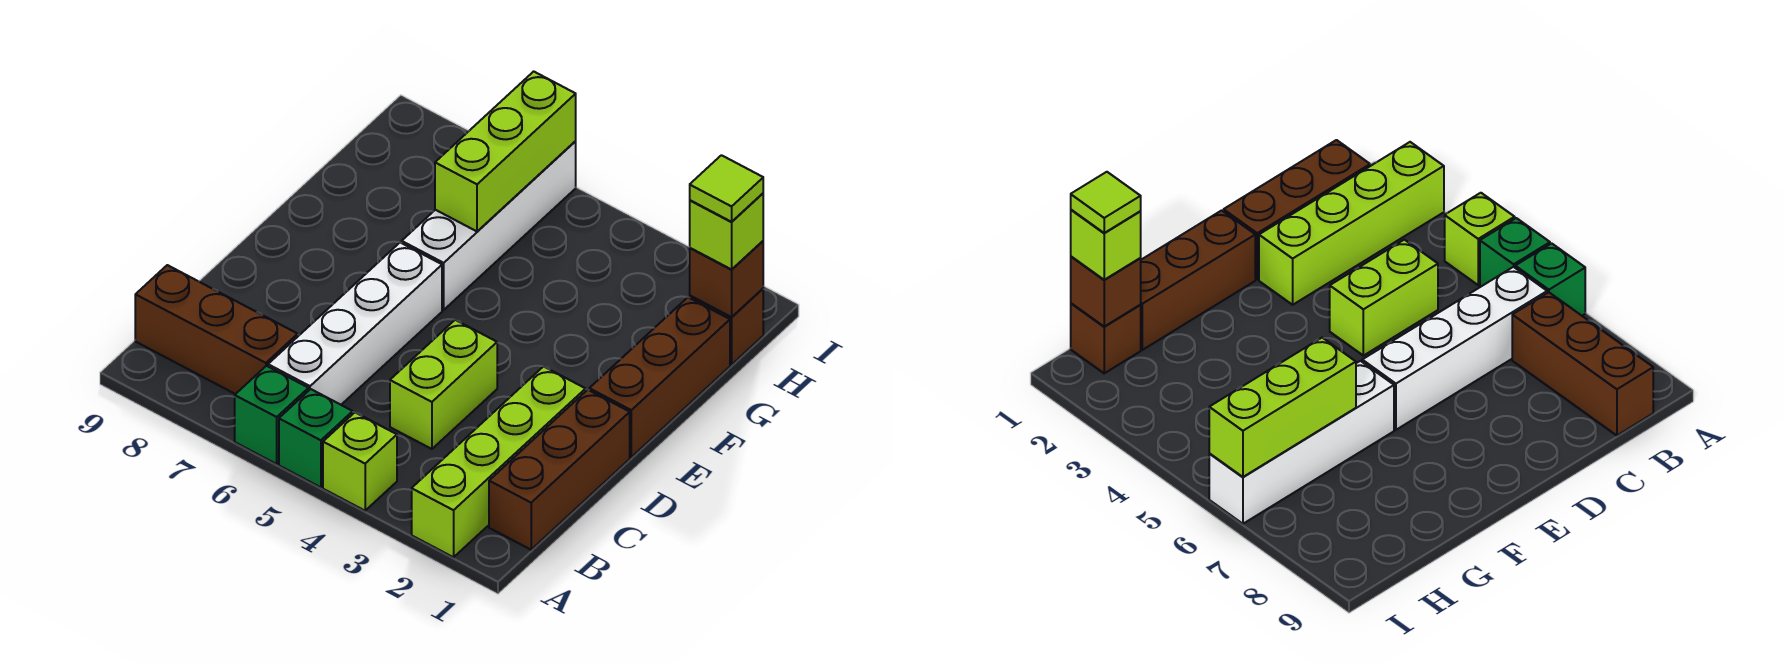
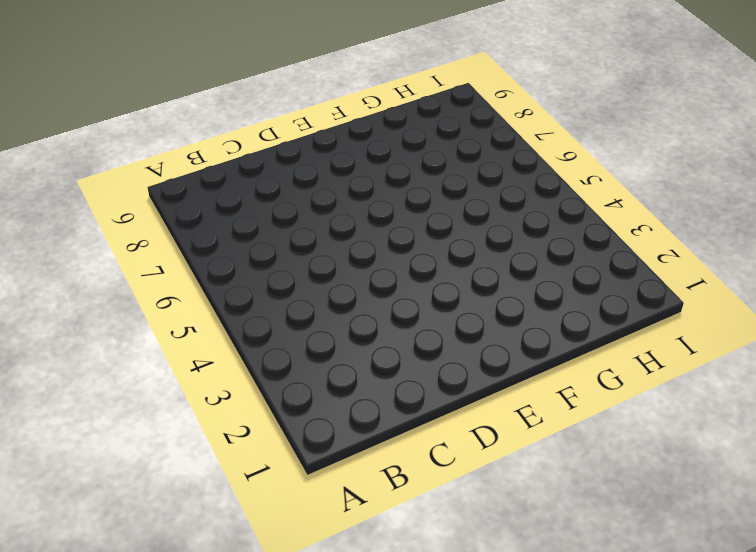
none -> lime 1x4 brick [412,366,586,557]
none -> lime 1x1 brick [323,413,397,511]
none -> green 1x1 brick [279,389,353,487]

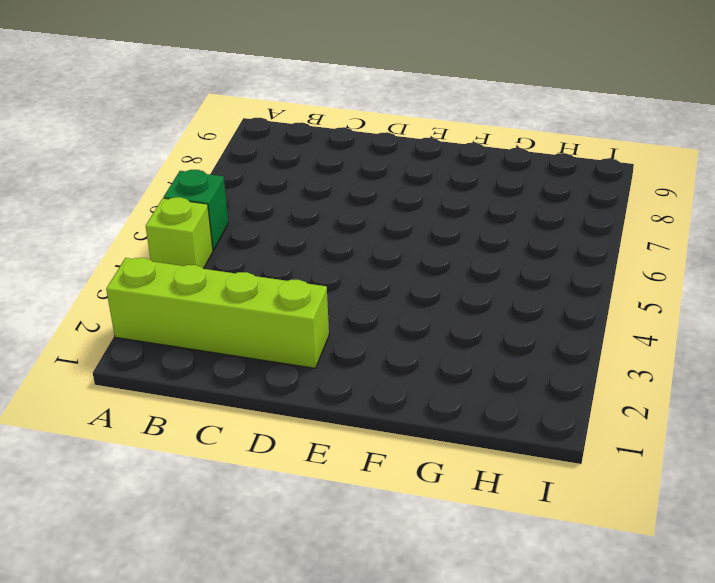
none -> green 1x1 brick [235,366,309,464]
none -> brown 1x3 brick [489,390,630,550]
none -> white 1x4 brick [268,243,442,405]

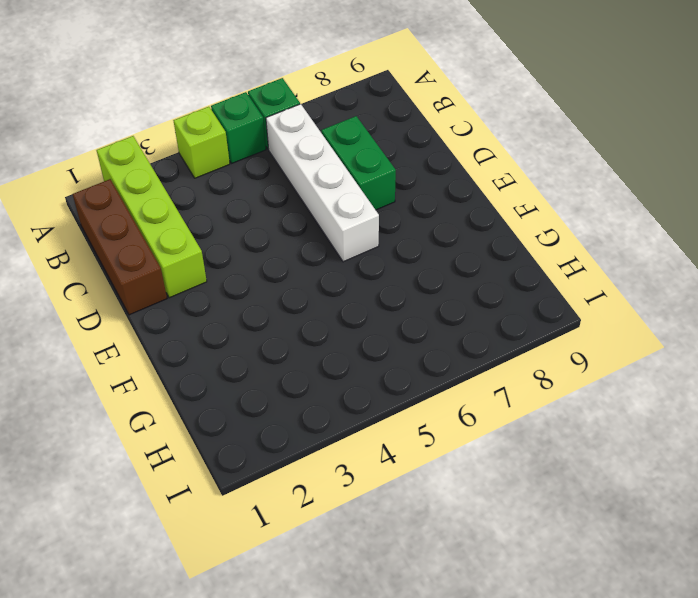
green 1x2 brick [321,116,396,210] -> none
none -> brown 1x3 brick [135,265,298,394]
none -> lime 1x2 brick [390,320,497,449]
none -> brown 1x3 brick [589,297,730,457]

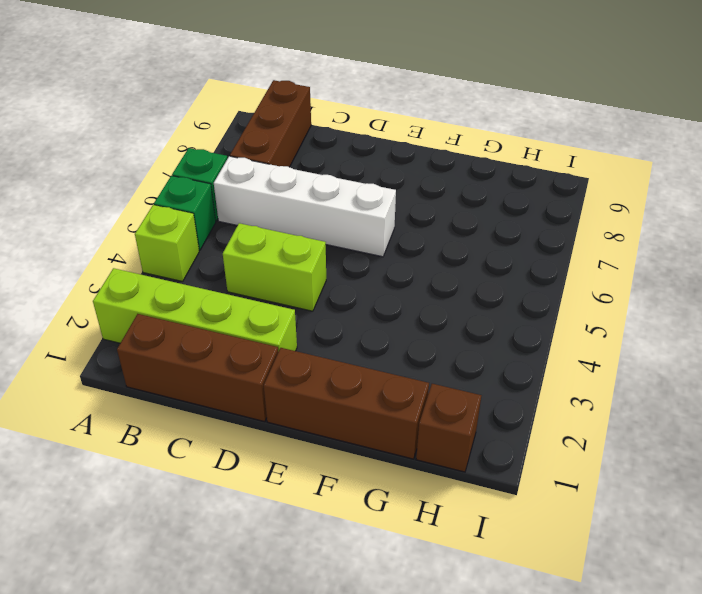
none -> white 1x4 brick [402,141,576,310]
none -> lime 1x3 brick [435,71,576,231]
none -> brown 1x1 brick [690,241,763,317]

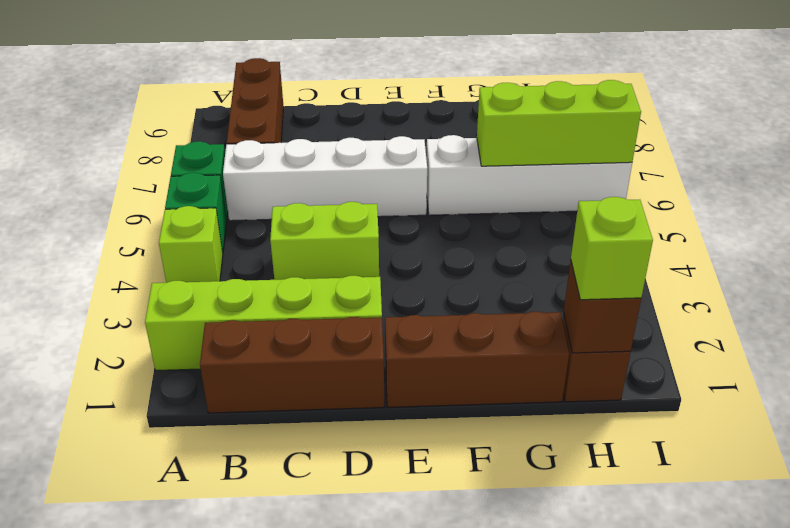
none -> lime 1x1 tile [690,155,763,222]

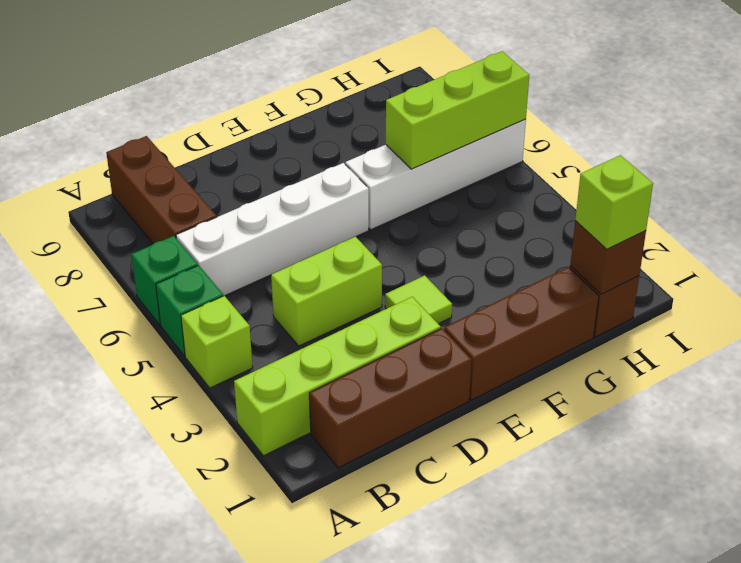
lime 1x1 tile [385,275,452,324] -> lime 1x1 tile moved to [690,155,763,222]

